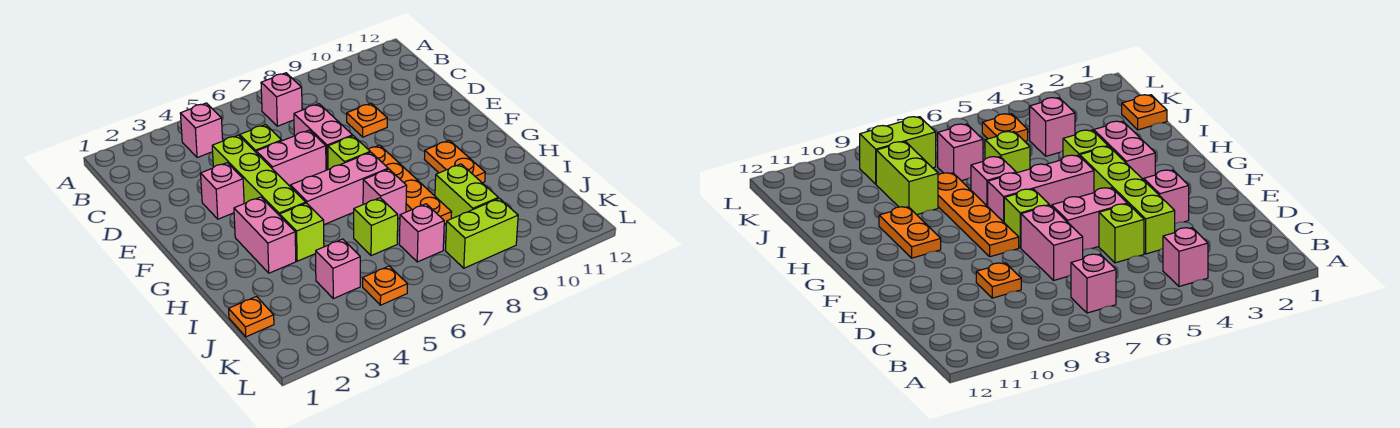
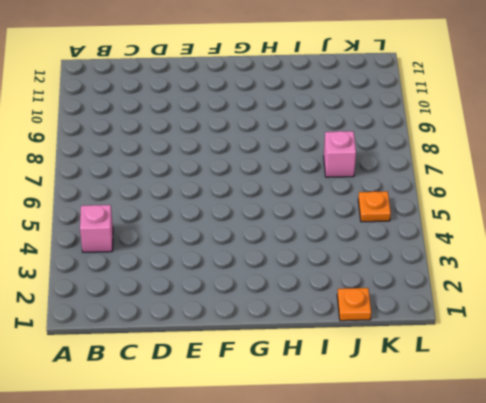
none -> pink 1x1 brick [261,73,302,126]
none -> lime 1x4 brick [212,135,306,216]
none -> lime 1x1 brick [240,125,282,152]

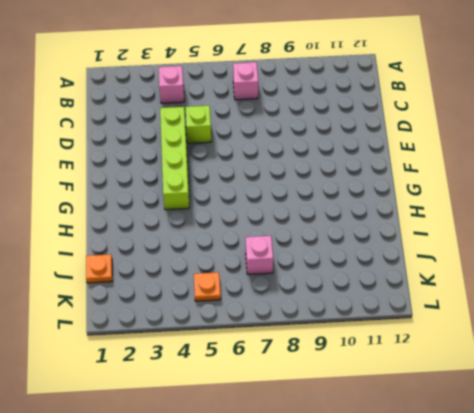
none -> pink 1x2 brick [294,104,353,170]
none -> orange 1x1 plate [347,103,387,137]
none -> pink 1x1 brick [201,163,244,219]

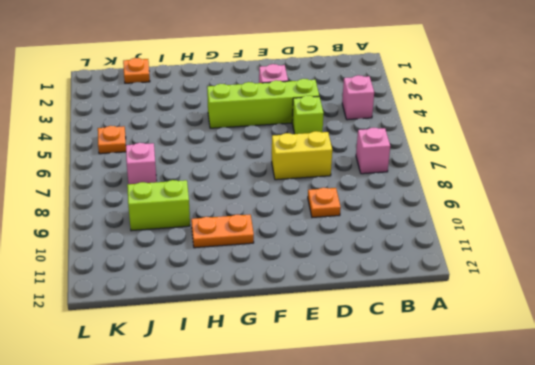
yellow 1x2 brick [272,131,332,180] -> pink 1x2 brick [294,104,353,170]
none -> pink 1x2 brick [256,130,326,186]
none -> lime 1x1 brick [328,136,370,169]
none -> orange 1x4 plate [368,145,452,224]

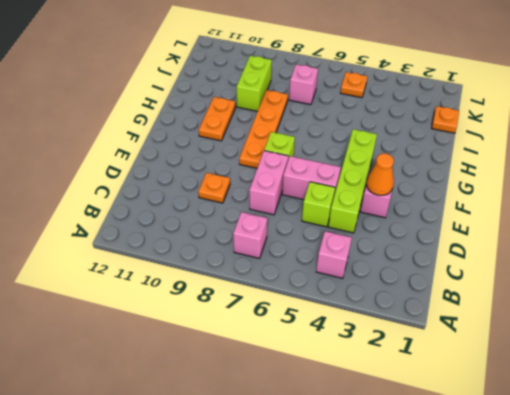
orange 1x1 cone [367,153,394,195] -> none
none -> pink 1x2 brick [234,197,296,273]
none -> pink 1x3 brick [290,152,388,225]
none -> lime 1x1 brick [280,203,324,261]

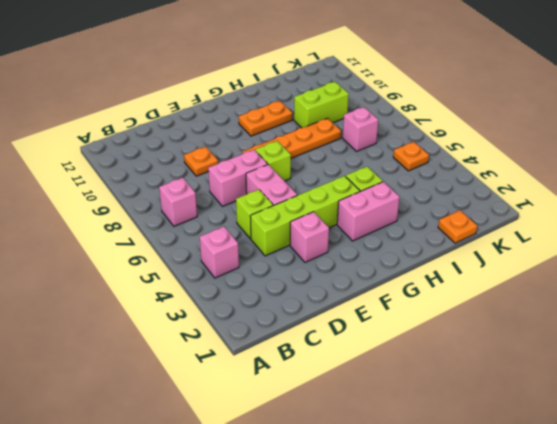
none -> pink 1x3 brick [290,152,388,225]
none -> pink 1x1 brick [363,169,407,218]
none -> lime 1x1 brick [354,198,398,256]

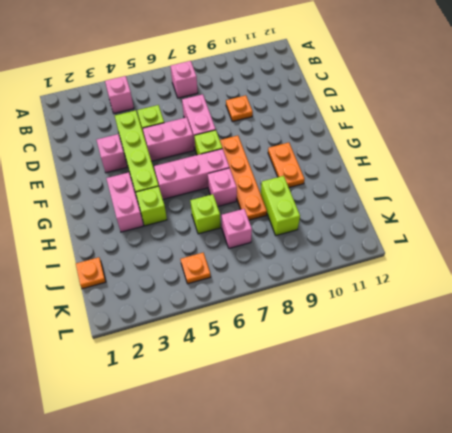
none -> pink 1x1 brick [316,239,360,299]
none -> lime 1x2 brick [445,198,518,268]

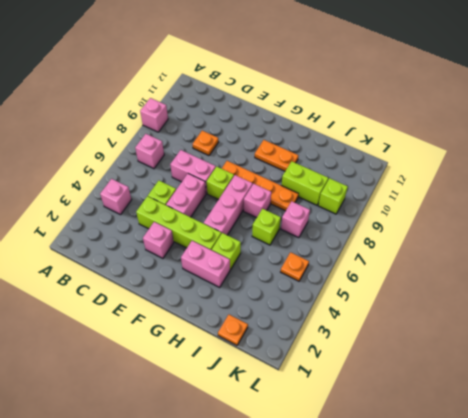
pink 1x1 brick [140,98,168,132] -> pink 1x1 brick moved to [316,239,360,299]
lime 1x1 brick [318,178,348,214] -> lime 1x2 brick [445,198,518,268]

